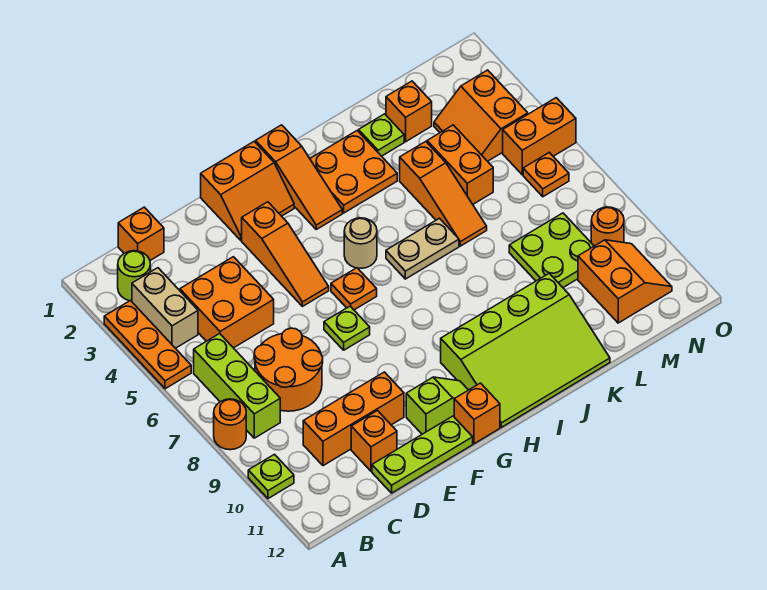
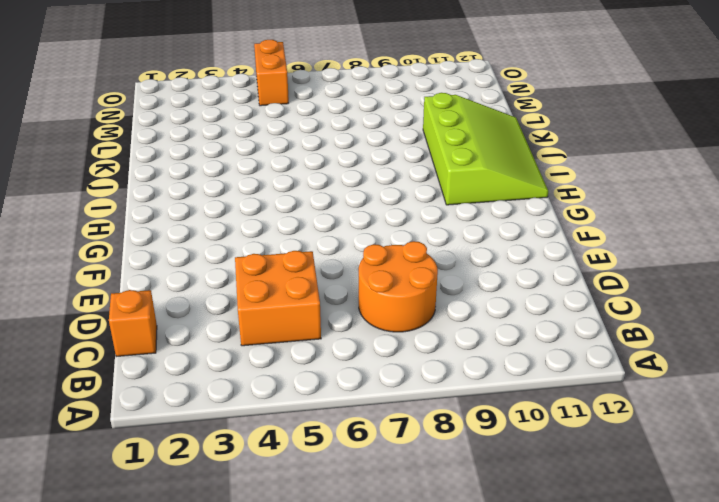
none -> orange 1x3 plate [104,301,191,389]
none -> orange 1x1 round brick [214,399,246,450]
none -> lime 1x1 plate [248,454,294,499]
none -> lime 1x1 round brick [118,251,150,301]

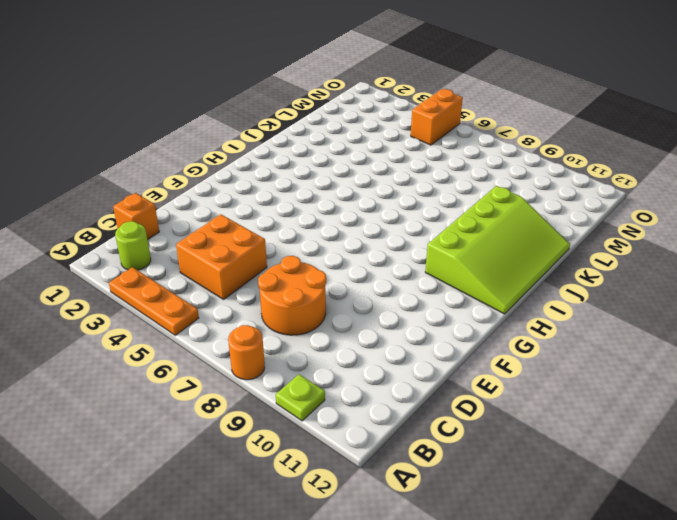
none -> tan 1x2 brick [132,268,198,348]
none -> lime 1x3 brick [194,334,280,438]
none -> orange 1x3 brick [303,372,404,466]
none -> orange 1x1 brick [351,411,397,471]

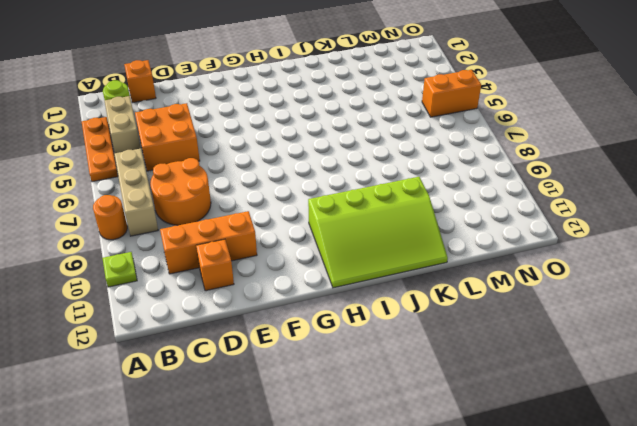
tan 1x3 brick [114,149,158,236] -> lime 1x3 brick [194,334,280,438]
none -> lime 1x3 plate [372,416,473,493]
none -> orange 2x2 slope [201,142,294,240]
none -> orange 1x3 slope [242,202,329,306]
none -> lime 1x1 plate [324,306,370,350]

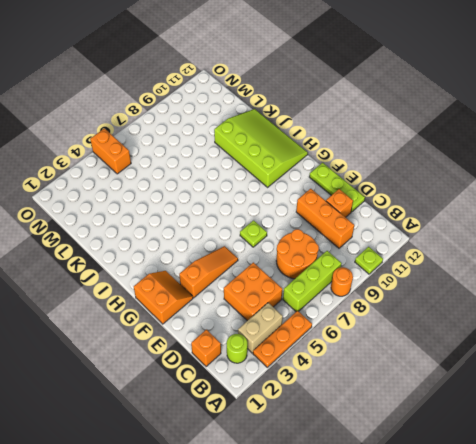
none -> lime 1x2 slope [406,377,468,434]
none -> orange 1x1 plate [331,268,377,310]
none -> orange 1x1 brick [454,383,500,444]
none -> orange 1x3 slope [256,125,342,229]

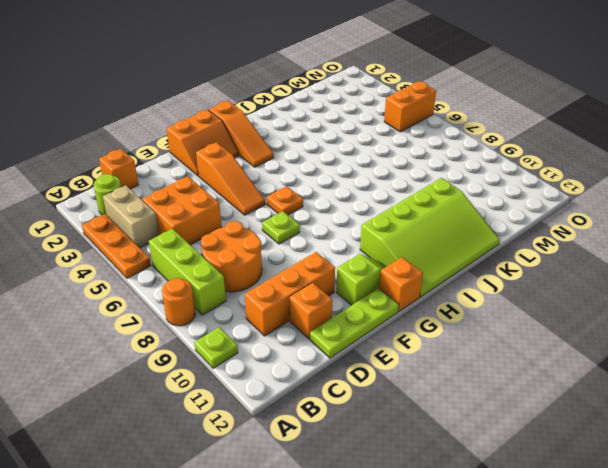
none -> tan 1x1 round brick [344,218,377,268]
none -> orange 2x2 plate [310,131,397,213]
none -> tan 1x2 plate [386,218,459,279]
none -> lime 1x1 plate [359,114,404,156]

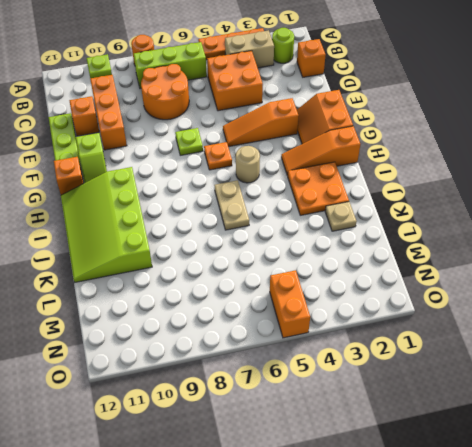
tan 1x1 plate [325,202,357,231] -> lime 1x1 plate [359,114,404,156]
none -> orange 1x3 slope [400,142,487,246]
none -> orange 1x1 brick [386,81,432,142]
none -> orange 1x2 brick [427,125,493,204]
none -> lime 2x2 plate [509,213,594,287]

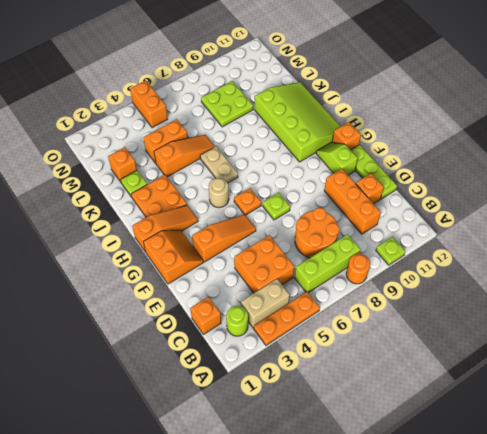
none -> orange 2x2 slope [434,70,528,161]
none -> orange 2x2 slope [578,240,672,323]
none -> orange 1x1 plate [523,153,569,197]
none -> orange 1x1 round brick [591,207,624,246]

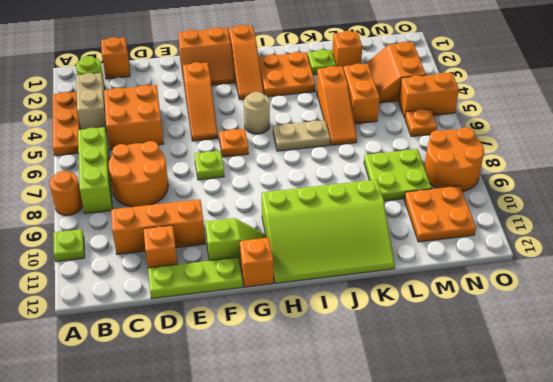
orange 2x2 plate [404,186,476,242] -> orange 2x2 slope [578,240,672,323]
orange 2x2 round brick [424,127,484,192] -> orange 1x1 round brick [591,207,624,246]

